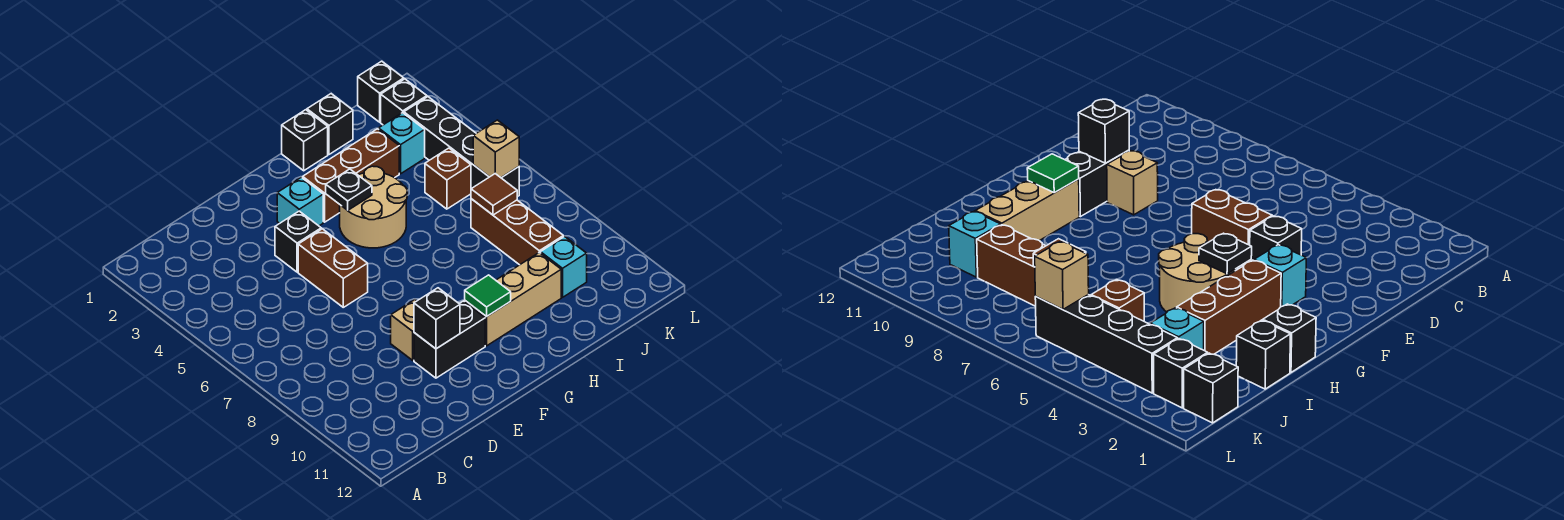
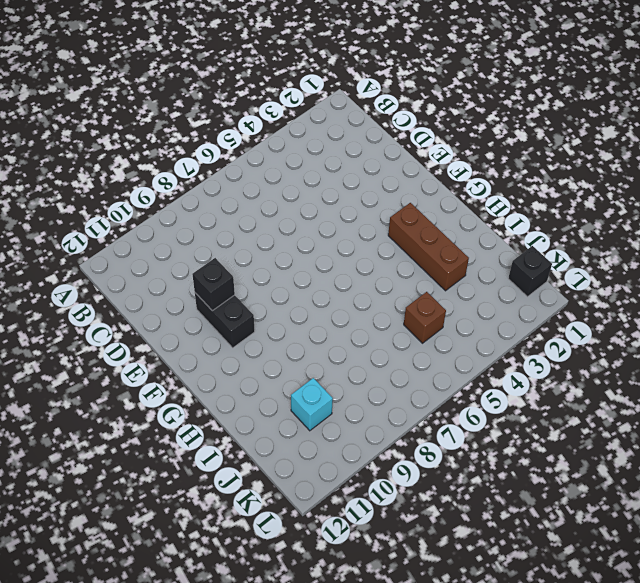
none -> black 1x1 brick [275,211,321,272]
none -> brown 1x2 brick [298,229,368,307]
none -> tan 1x1 brick [391,300,416,360]

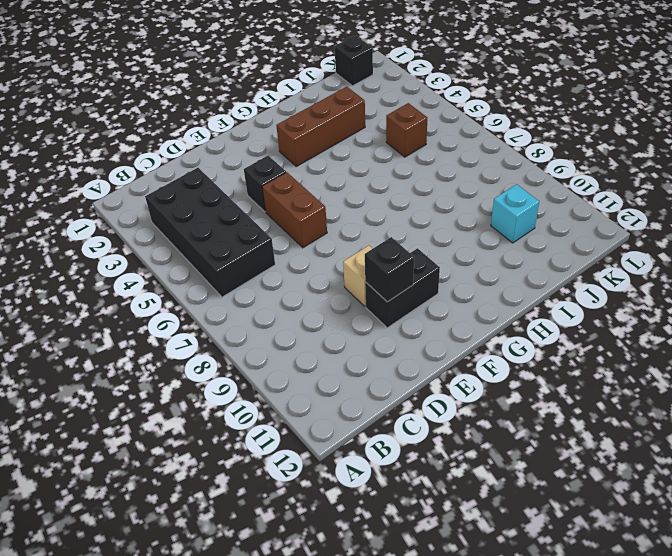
black 2x4 brick [145,168,275,297] -> none
none -> cyan 1x1 brick [277,177,323,226]
none -> tan 2x2 round brick [340,166,407,248]
none -> tan 1x3 brick [465,253,561,346]

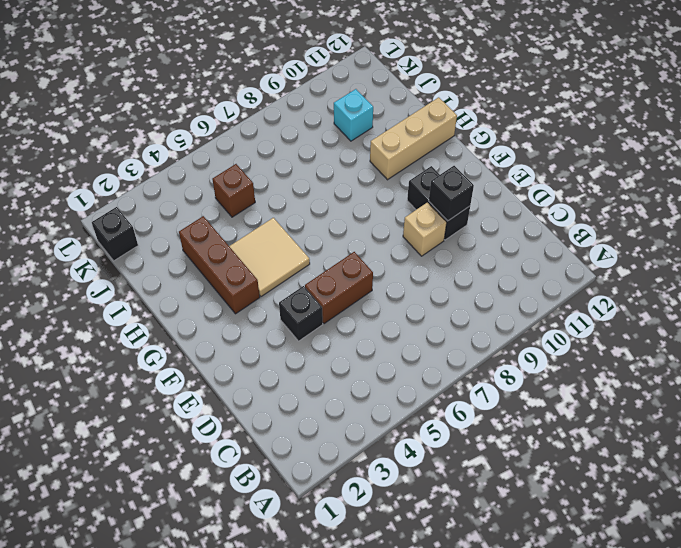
tan 2x2 tile [229,218,310,297] -> tan 2x2 round brick [340,166,407,248]
tan 1x3 brick [370,97,457,180] -> tan 1x3 brick turned to [465,253,561,346]
none -> cyan 1x1 brick [277,177,323,226]
none -> black 1x1 brick [282,110,328,171]
none -> black 1x1 brick [307,94,353,154]

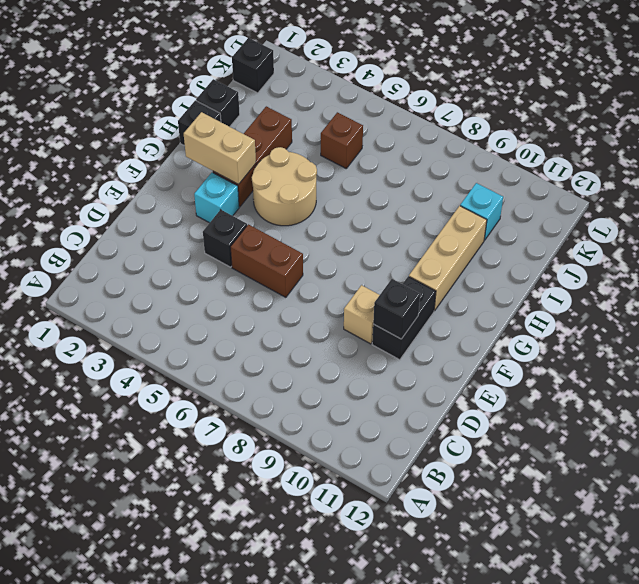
tan 1x2 brick [184,112,256,184] -> none
none -> cyan 1x1 brick [379,113,425,174]
none -> brown 1x3 brick [471,199,563,265]
none -> black 1x1 brick [381,79,427,125]

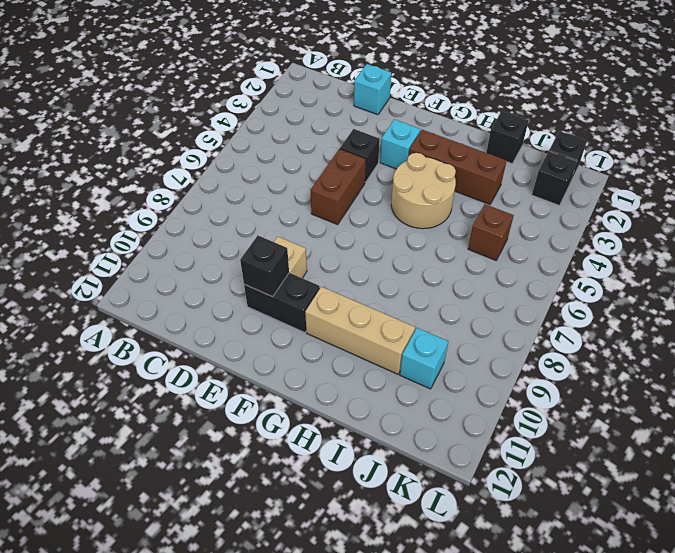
cyan 1x1 brick [354,64,391,115] -> cyan 1x1 brick moved to [379,113,425,174]
none -> black 1x1 brick [282,110,328,171]
none -> brown 1x3 brick [471,199,563,265]
none -> black 1x4 brick [404,97,519,197]

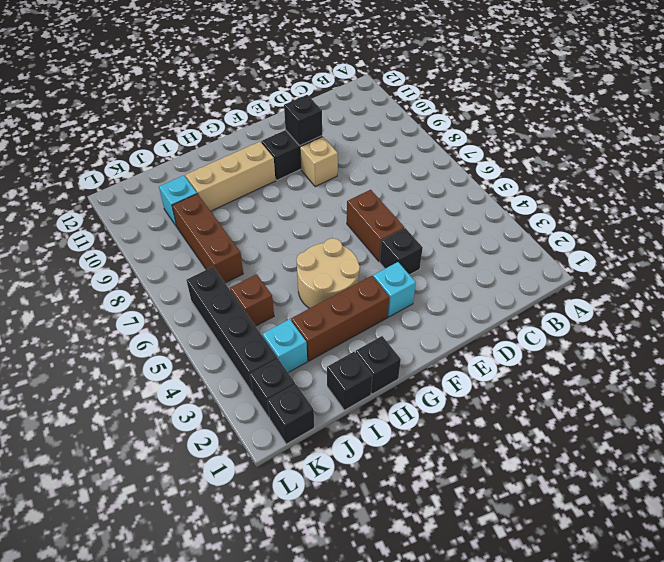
none -> black 1x1 plate [326,169,372,210]
none -> green 1x1 tile [465,275,511,317]
none -> brown 1x1 tile [471,174,517,215]

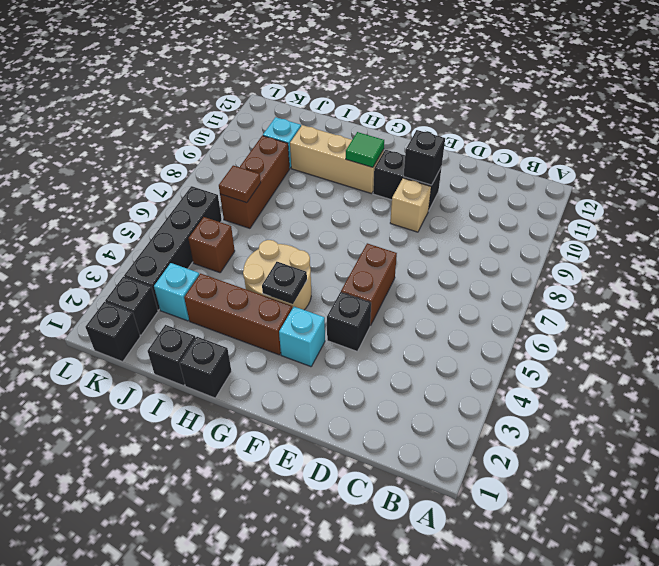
none -> tan 1x1 brick [473,120,519,178]

